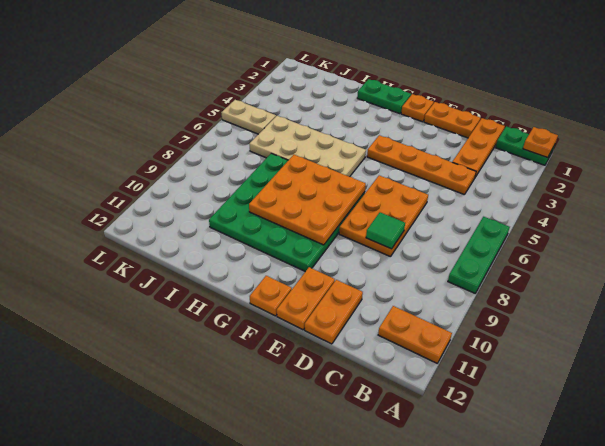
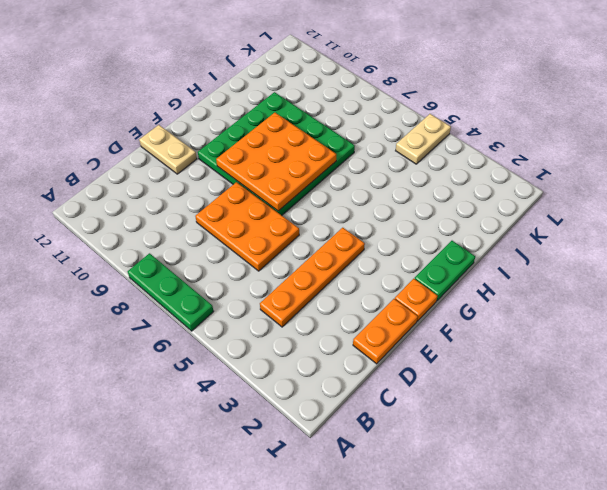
tan 1x2 plate [139,125,197,174] -> orange 1x2 plate [277,267,335,330]
none -> green 1x2 plate [496,126,555,165]
none -> orange 1x2 plate [378,306,452,363]
none -> orange 1x3 plate [452,118,505,177]

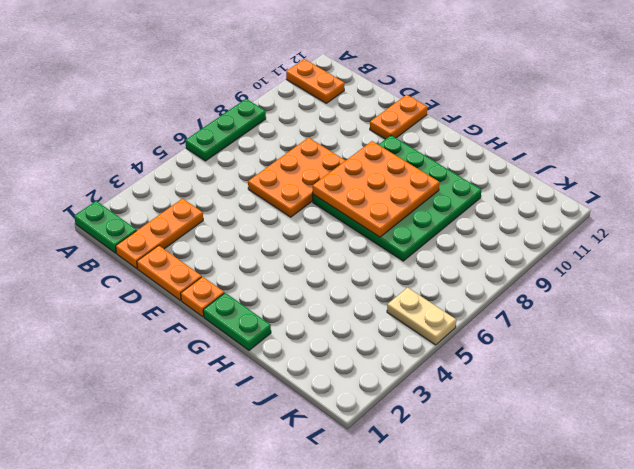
none -> orange 1x4 plate [367,135,476,195]
none -> orange 1x2 plate [305,280,363,344]
none -> orange 1x1 plate [250,276,292,316]

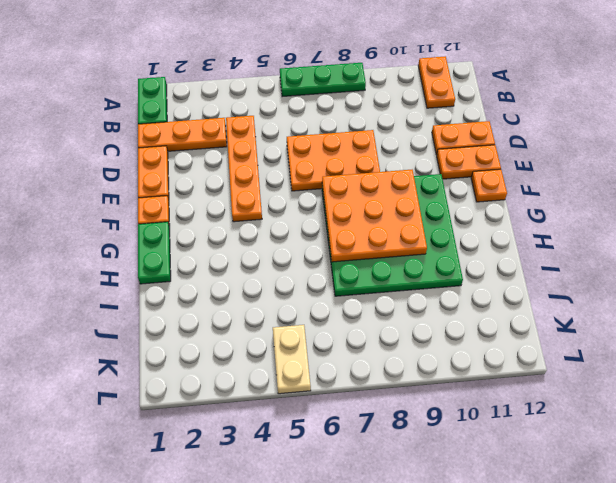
none -> tan 2x4 plate [250,116,366,177]
none -> orange 1x1 plate [523,127,558,158]
none -> green 1x1 tile [366,212,405,249]

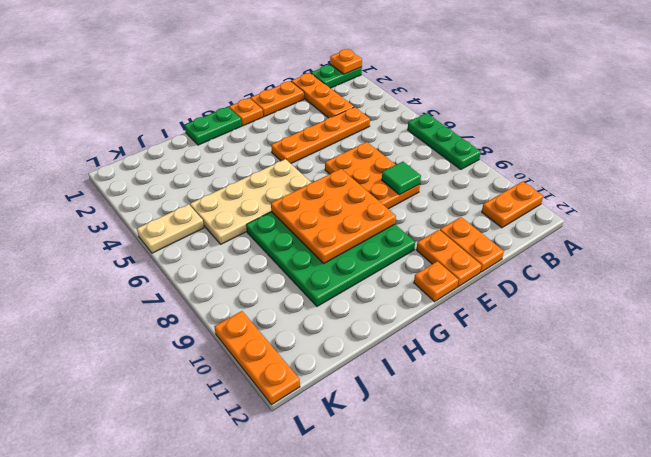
orange 1x3 plate [214,311,300,405] -> none

